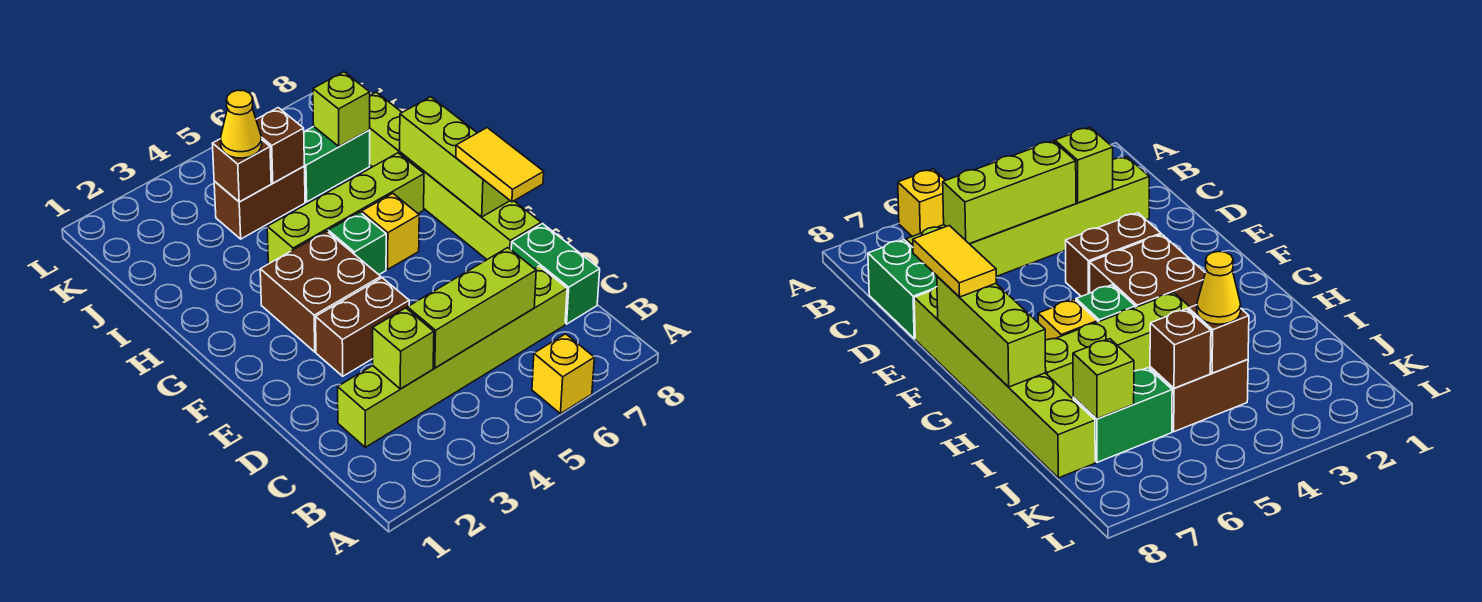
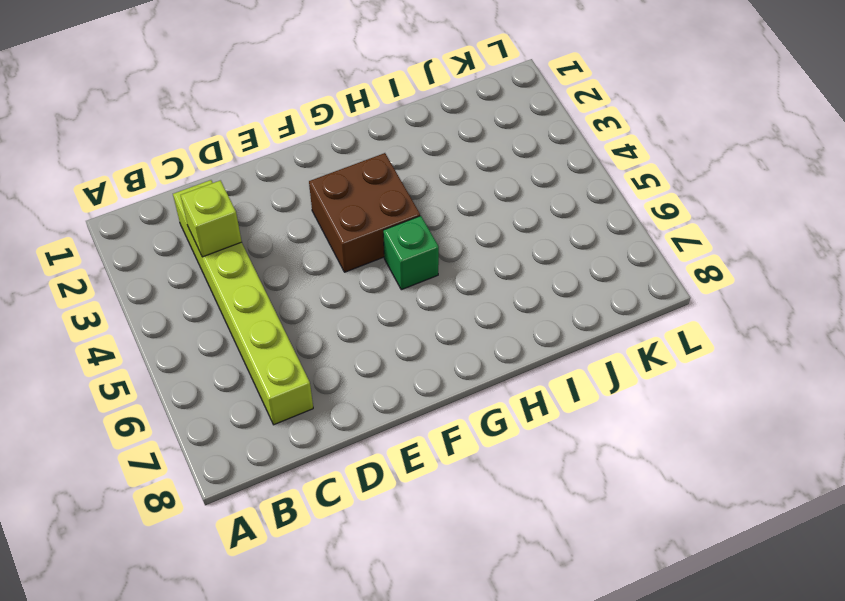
none -> yellow 1x1 brick [532,334,594,414]
none -> green 1x2 brick [511,224,600,324]
none -> brown 1x2 brick [316,278,409,376]

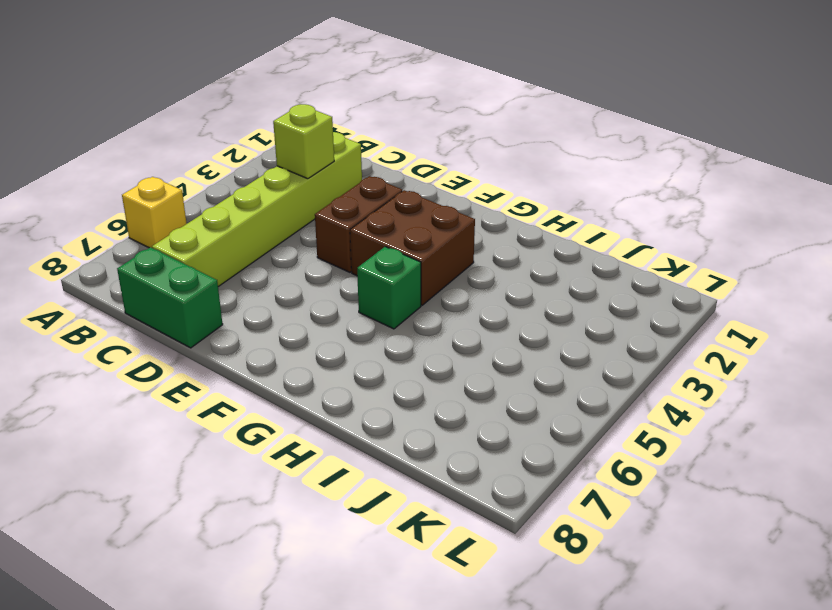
none -> lime 1x6 brick [370,92,541,259]
none -> yellow 1x1 brick [362,193,419,269]
none -> lime 1x4 brick [267,153,424,263]

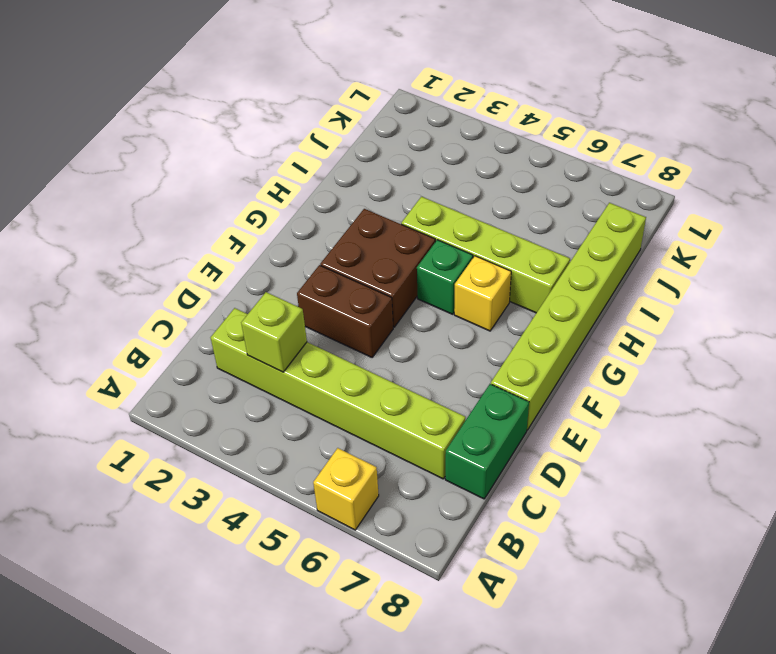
none -> brown 1x2 brick [214,167,305,239]
none -> green 1x2 brick [304,127,370,202]
none -> lime 1x3 brick [407,248,536,368]

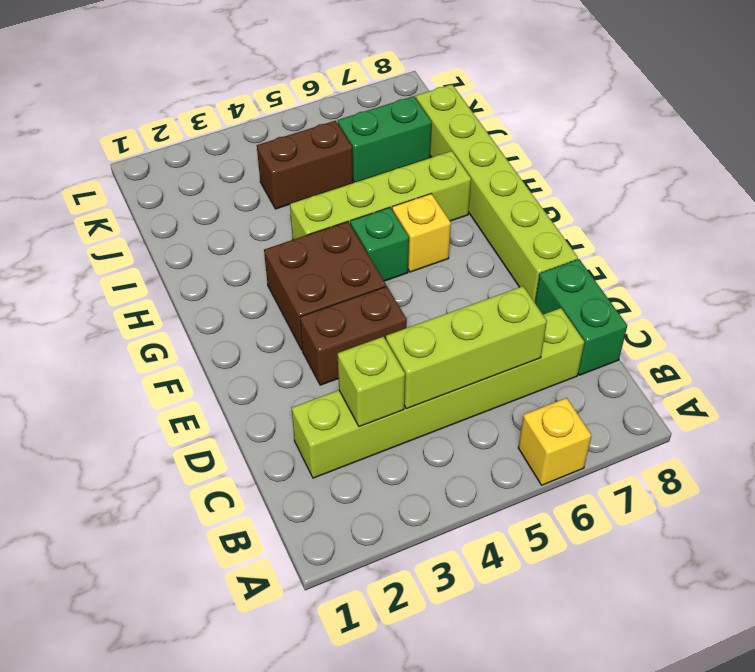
none -> lime 1x3 brick [400,97,510,217]
none -> brown 1x1 brick [212,139,271,202]
none -> brown 1x1 brick [256,108,304,183]

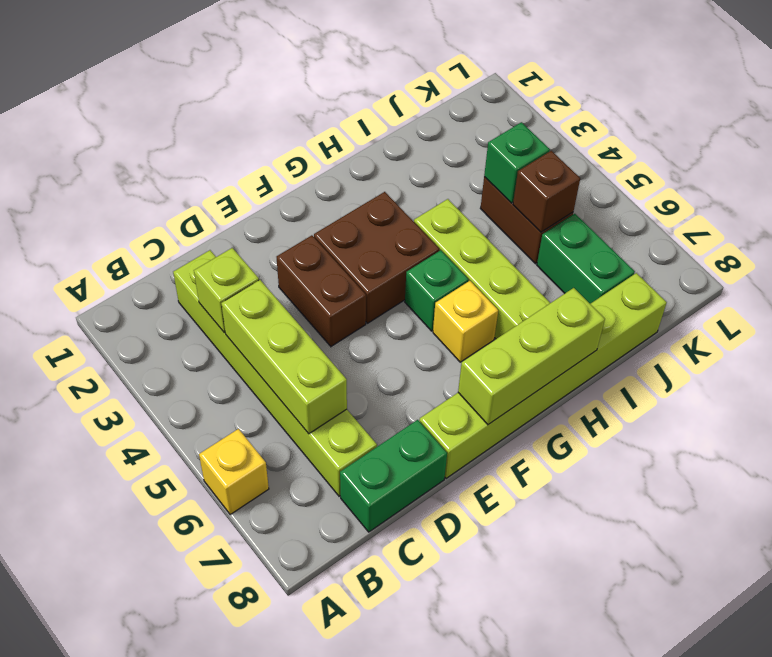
green 1x1 brick [484,122,550,203] -> brown 1x1 brick [212,139,271,202]
none -> lime 1x1 brick [313,72,370,147]
none -> yellow 1x2 tile [456,128,544,202]
none -> yellow 1x1 cone [220,90,262,158]

